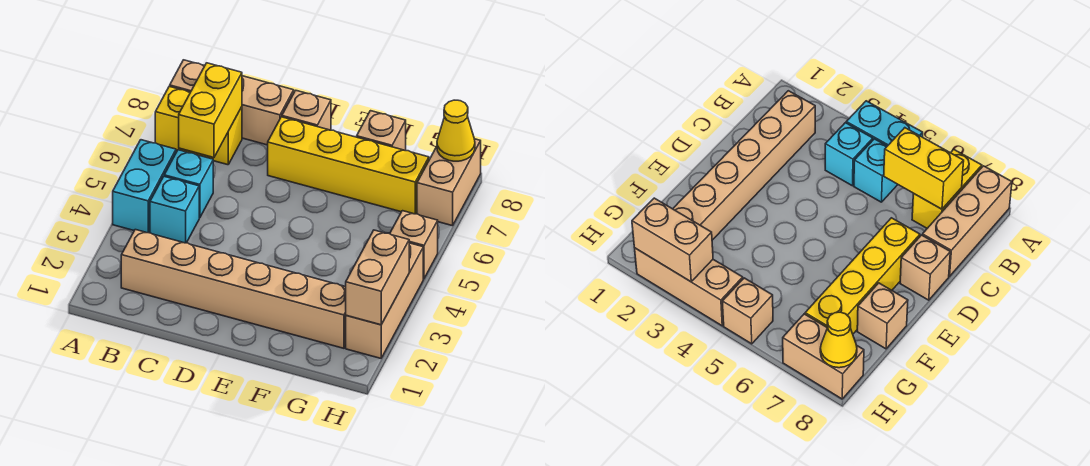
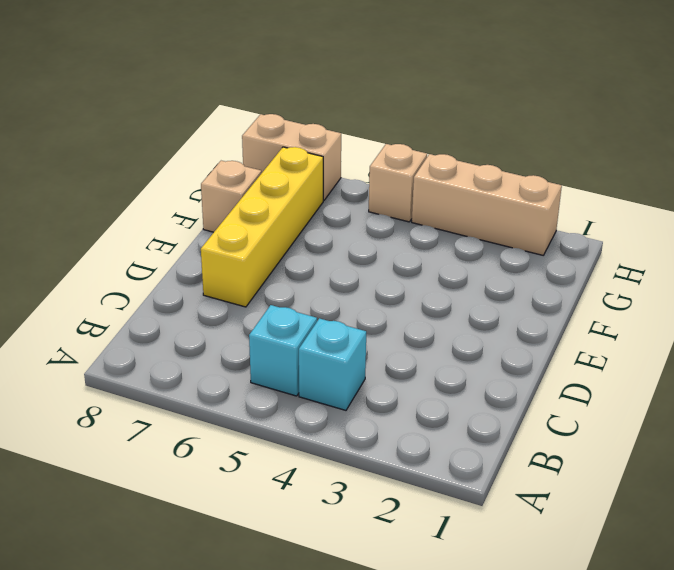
none -> cyan 1x2 brick [113,140,176,233]
none -> yellow 1x2 brick [155,86,242,165]
none -> tan 1x3 brick [170,60,294,145]

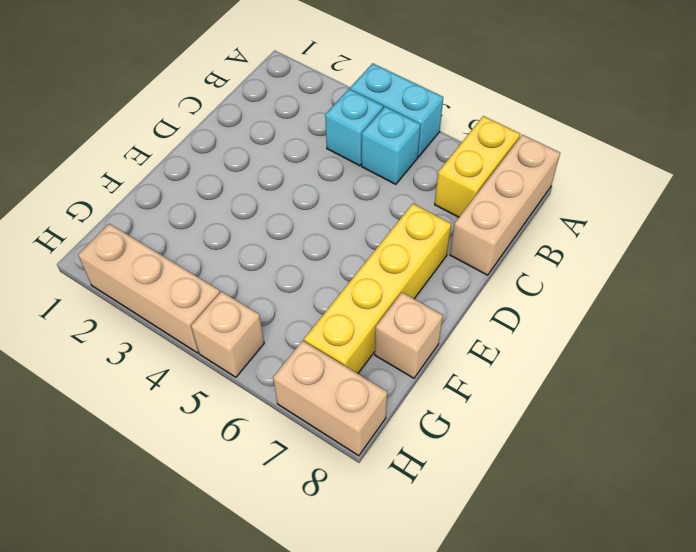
none -> tan 1x6 brick [121,230,346,348]
none -> tan 1x1 brick [282,90,331,130]
none -> yellow 1x2 brick [179,63,242,158]

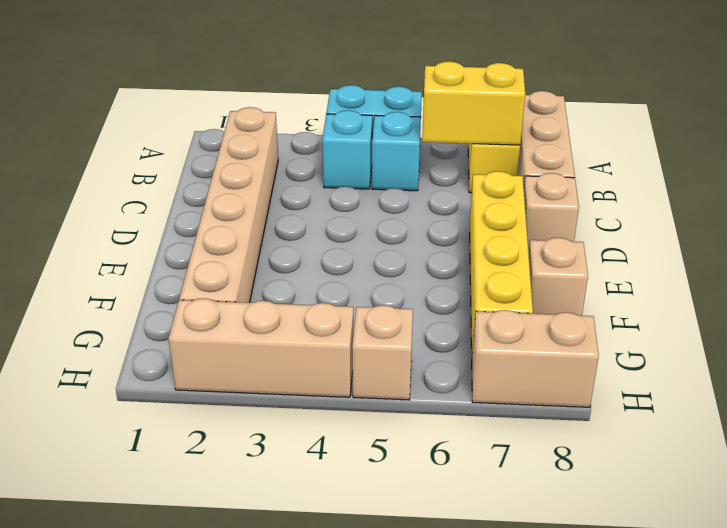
none -> tan 1x2 brick [346,230,409,325]
none -> yellow 1x1 cone [437,100,475,161]

